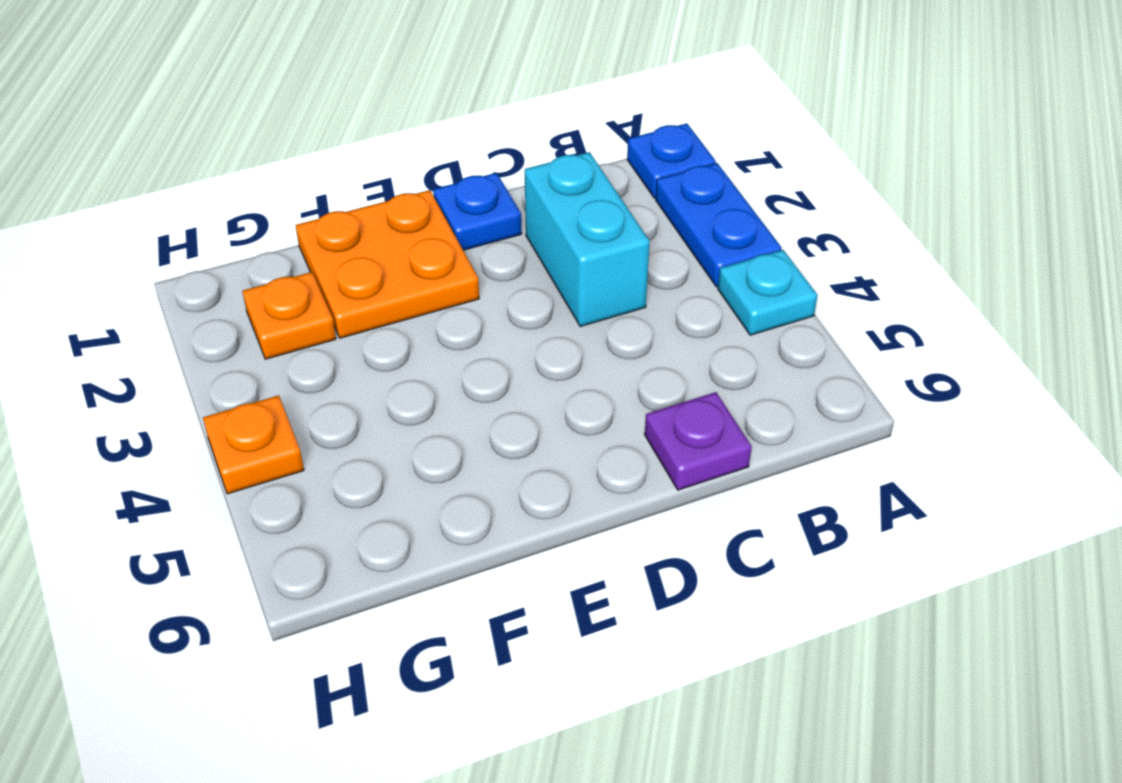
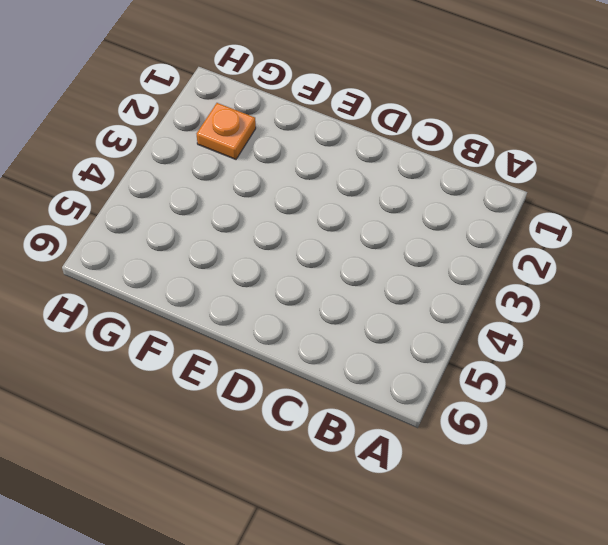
none -> blue 1x1 plate [627,123,716,198]
none -> blue 1x2 plate [656,163,781,287]

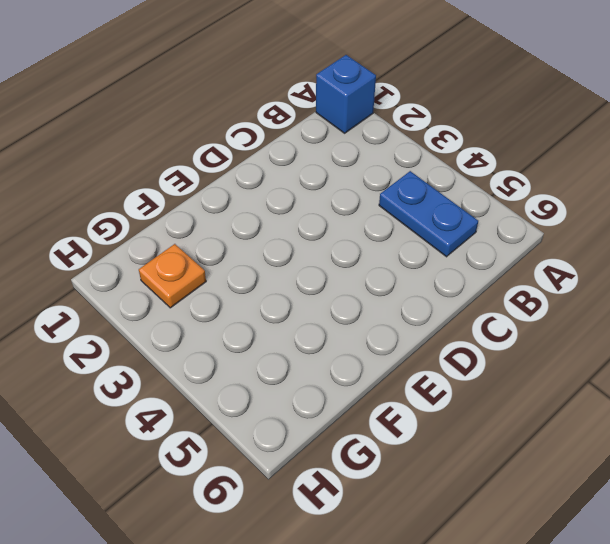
blue 1x1 brick [316,55,376,133] -> blue 1x1 plate [627,123,716,198]
blue 1x2 plate [379,171,478,257] -> blue 1x2 plate moved to [656,163,781,287]
none -> cyan 1x1 plate [718,250,818,335]
none -> cyan 1x2 brick [525,152,650,326]

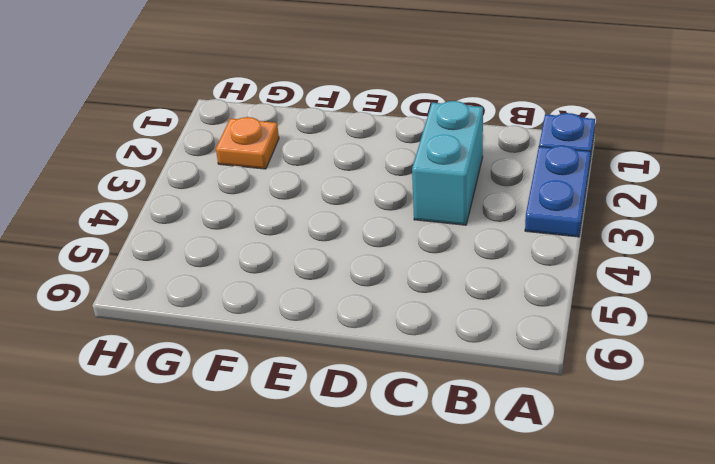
none -> cyan 1x1 plate [718,250,818,335]
none -> purple 1x1 plate [645,392,752,490]

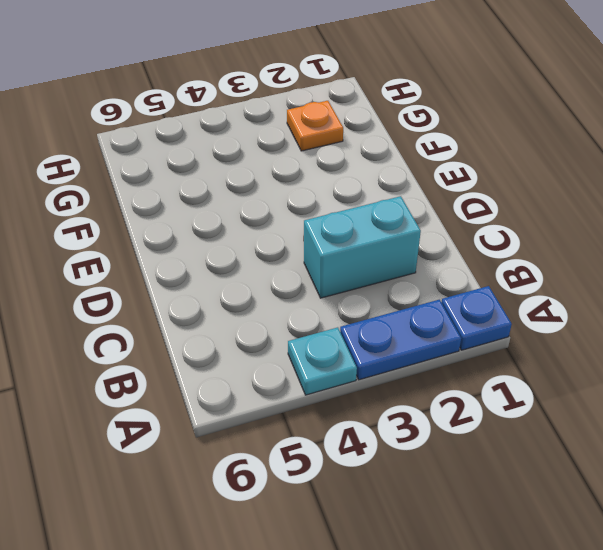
none -> purple 1x1 plate [645,392,752,490]
none -> blue 1x1 plate [433,173,522,250]

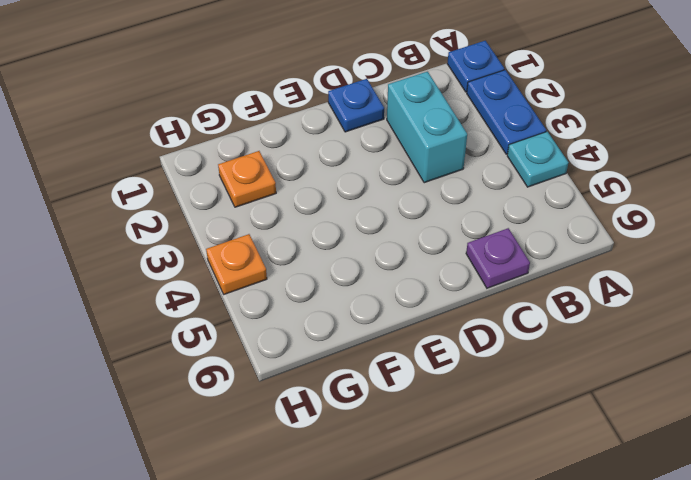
none -> orange 2x2 plate [296,190,479,338]

